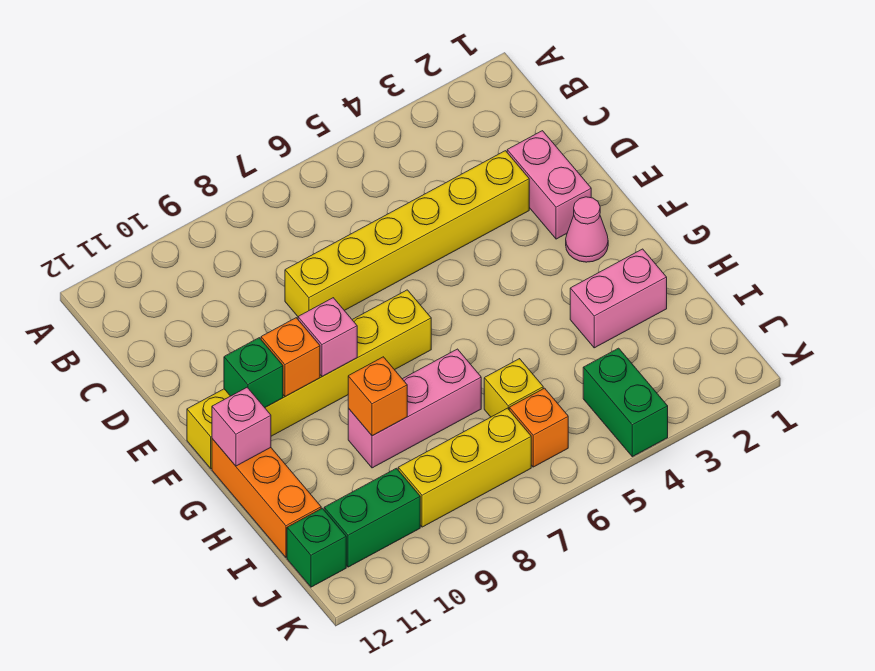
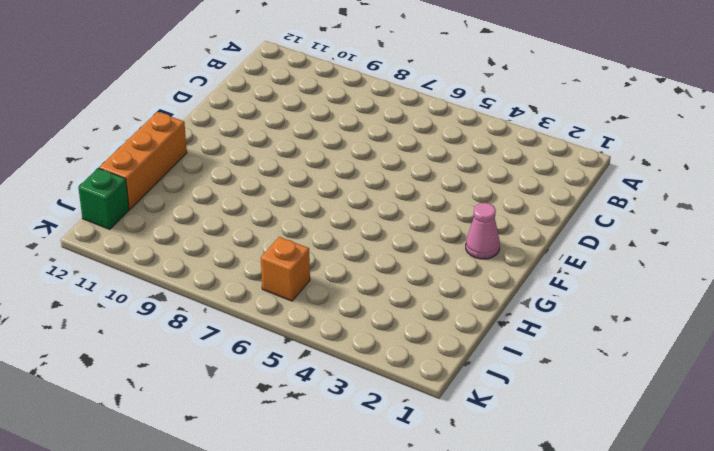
none -> pink 1x2 brick [507,131,591,239]
none -> yellow 1x6 brick [285,151,529,316]
none -> yellow 1x6 brick [187,290,431,469]

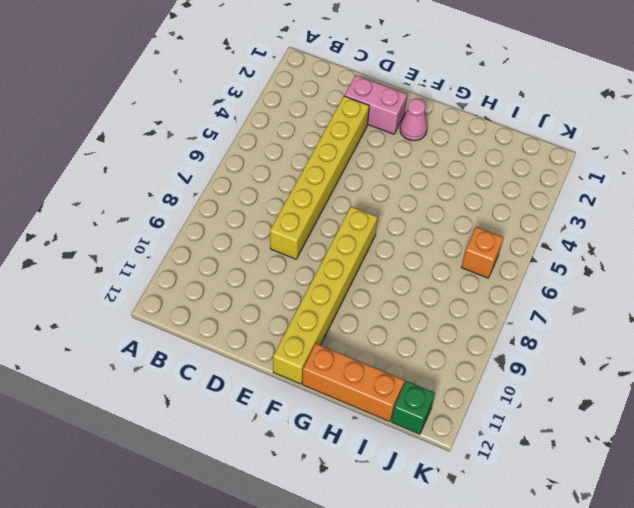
none -> pink 1x2 brick [570,249,667,348]
none -> pink 1x3 brick [348,349,481,468]
none -> yellow 1x1 brick [484,359,543,417]

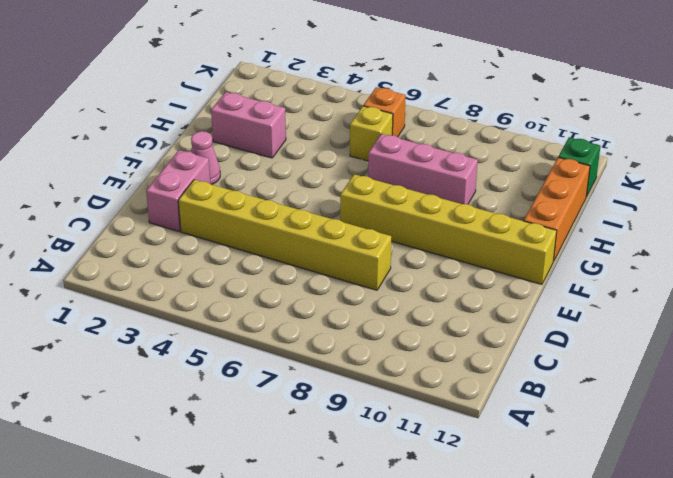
none -> green 1x2 brick [583,348,668,457]
none -> yellow 1x3 brick [398,408,531,527]
none -> green 1x2 brick [324,468,420,567]

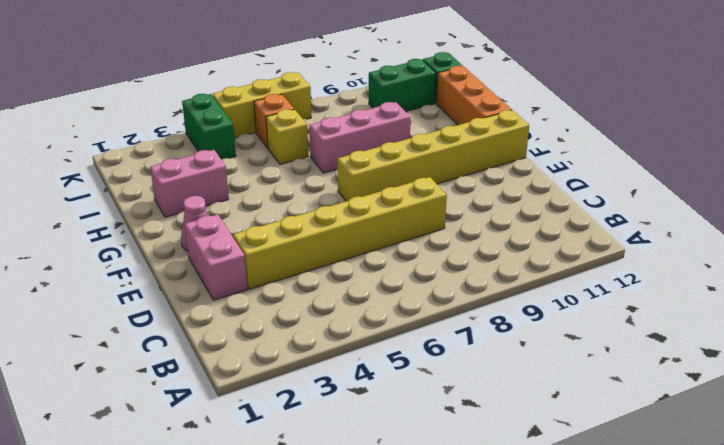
yellow 1x3 brick [212,72,311,138] -> yellow 1x3 brick moved to [398,408,531,527]
none -> pink 1x1 brick [298,298,357,377]
none -> orange 1x1 brick [261,318,320,397]
none -> green 1x1 brick [224,338,283,408]

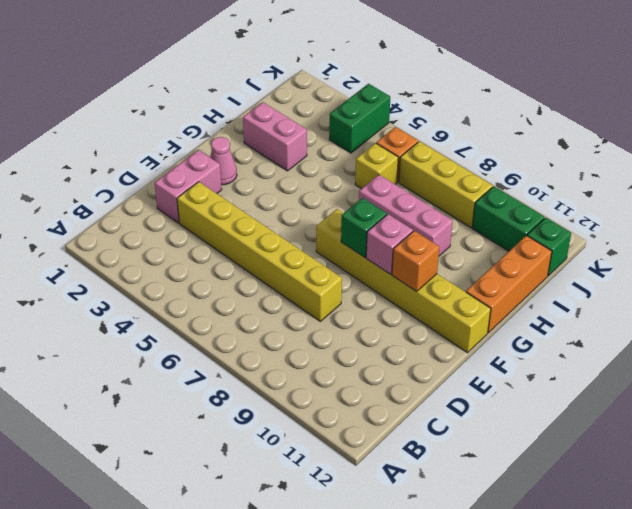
green 1x1 brick [341,198,387,257] -> green 1x1 brick moved to [224,338,283,408]
none -> pink 1x1 brick [212,387,271,466]
none -> orange 1x1 brick [348,357,407,436]

